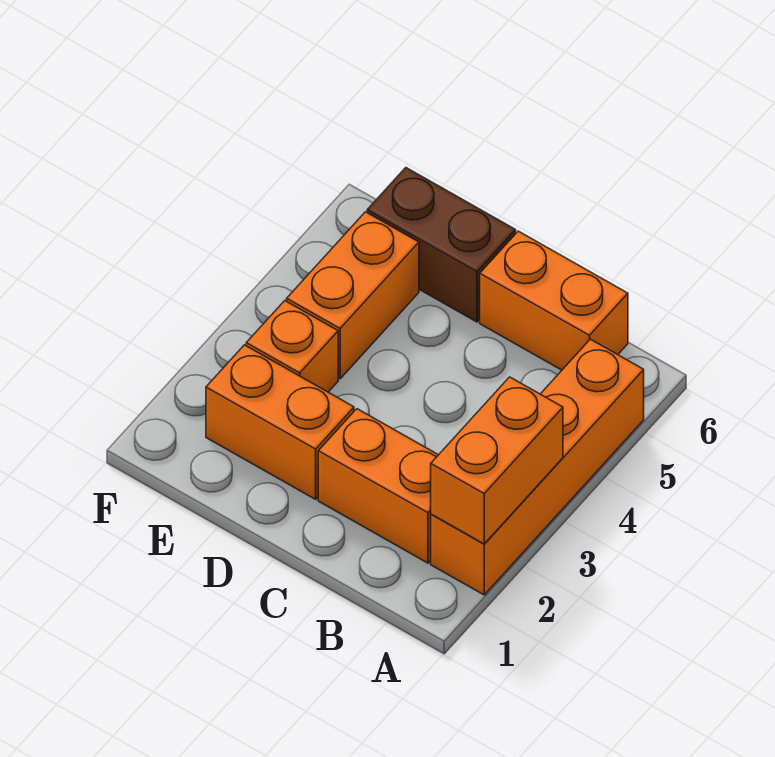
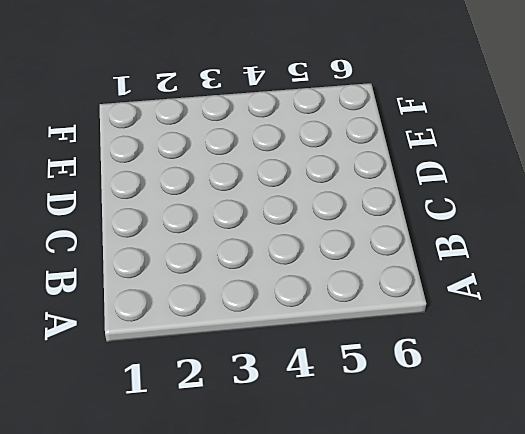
none -> orange 1x4 brick [431,339,644,595]
none -> orange 1x2 brick [318,409,438,563]

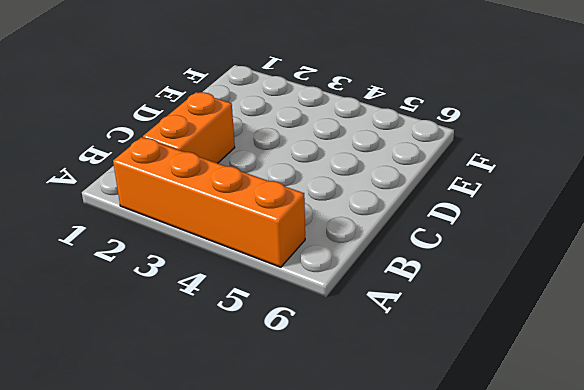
none -> orange 1x2 brick [480,231,628,370]
none -> orange 1x2 brick [206,345,354,499]

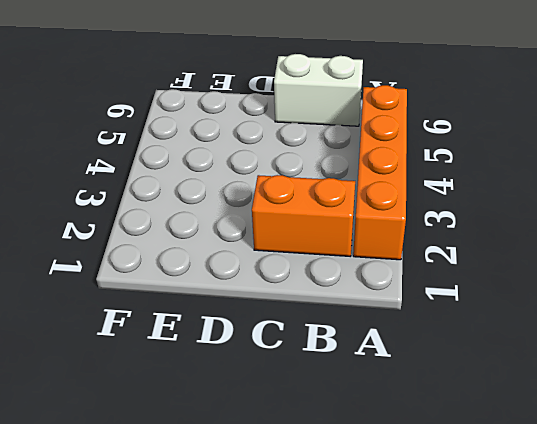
white 1x2 brick [274,54,363,126] -> orange 1x2 brick [480,231,628,370]
none -> orange 1x2 brick [206,345,354,499]
none -> brown 1x2 brick [367,168,516,322]

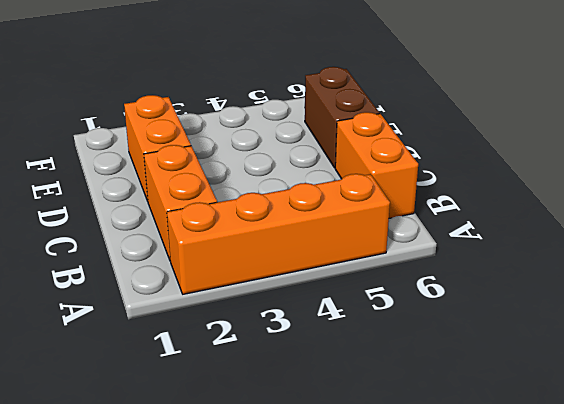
none -> orange 1x1 brick [246,301,338,392]
none -> orange 1x2 brick [287,212,419,379]

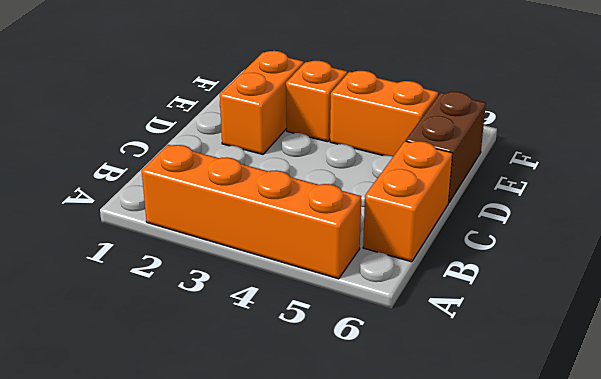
none -> orange 1x2 brick [318,409,438,563]
none -> orange 1x2 brick [431,377,563,544]

